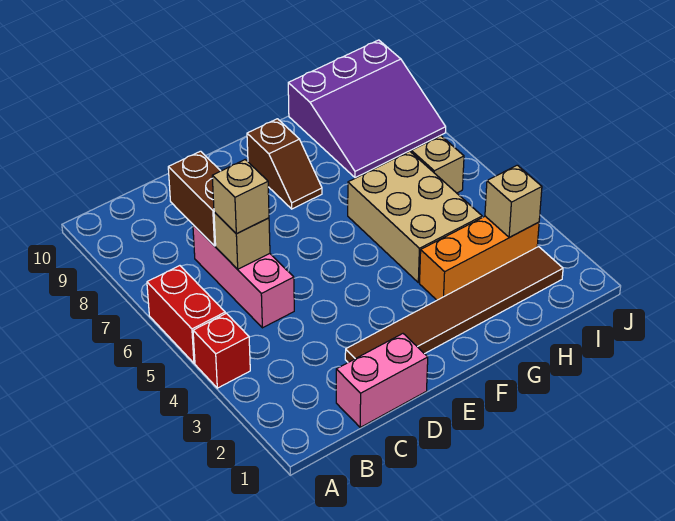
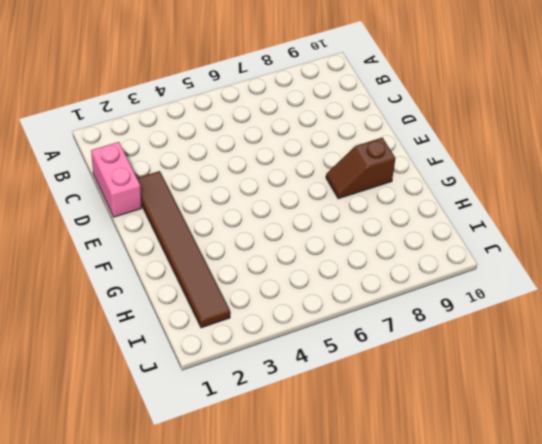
none -> red 1x1 brick [193,313,250,388]
none -> red 1x2 brick [147,266,225,363]
none -> pink 1x3 brick [193,225,294,328]

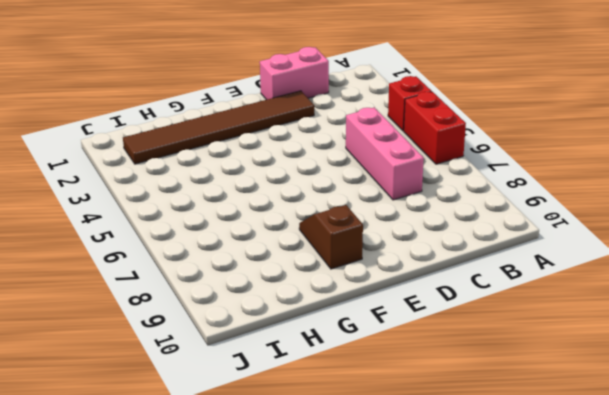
none -> orange 1x3 brick [420,216,539,300]
none -> tan 2x3 brick [348,151,482,283]
none -> purple 3x3 slope [288,40,446,178]

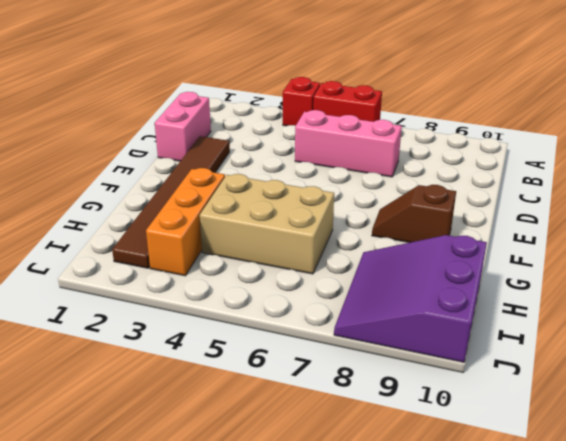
none -> tan 1x1 brick [411,136,464,193]
none -> tan 1x1 brick [214,212,270,269]
none -> brown 1x2 brick [168,151,220,246]

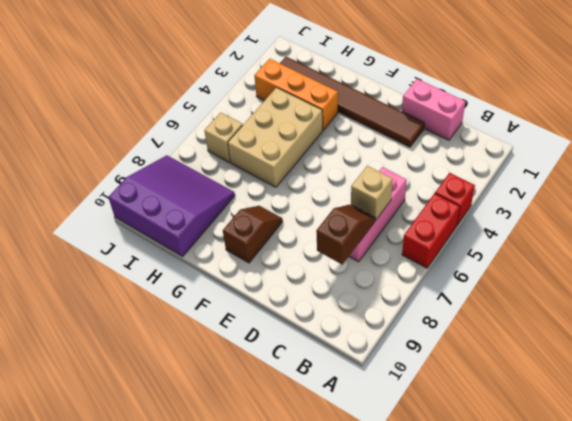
brown 1x2 slope [316,205,375,264] -> brown 1x2 brick [168,151,220,246]
none -> tan 1x1 brick [485,165,542,238]
none -> tan 1x1 brick [212,160,269,234]

